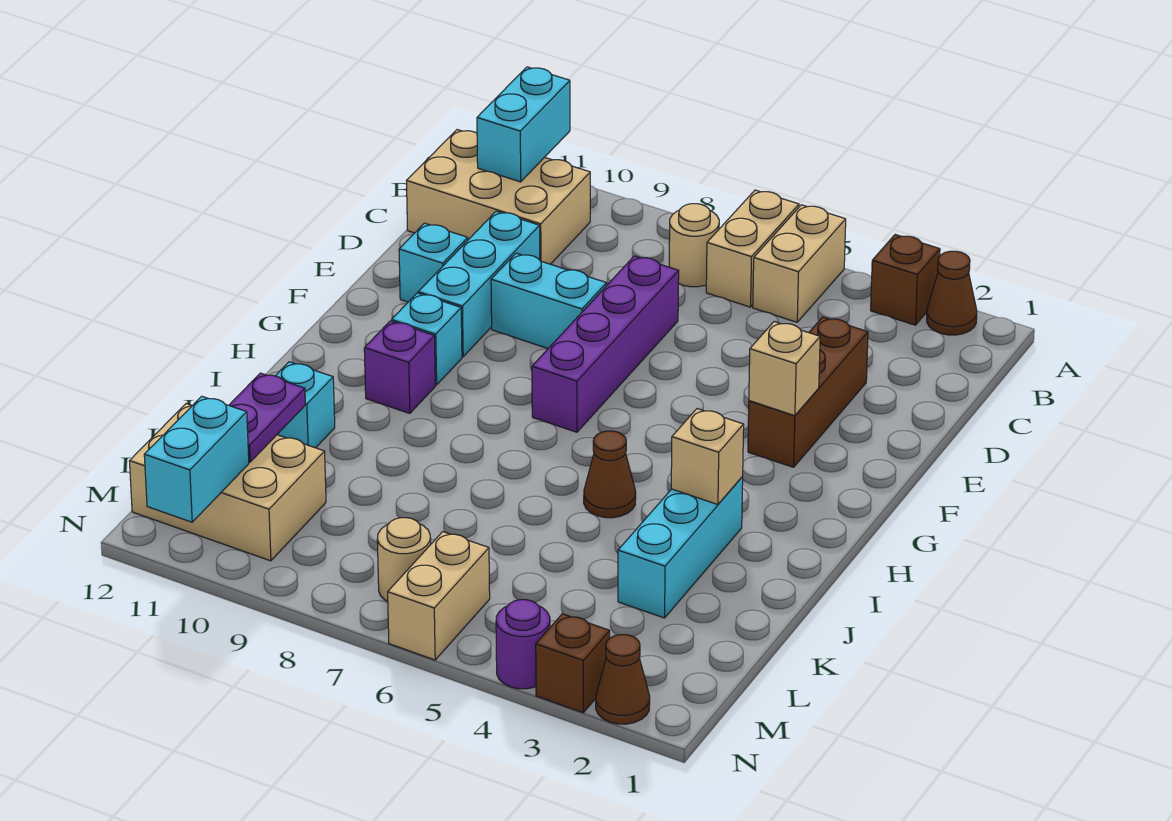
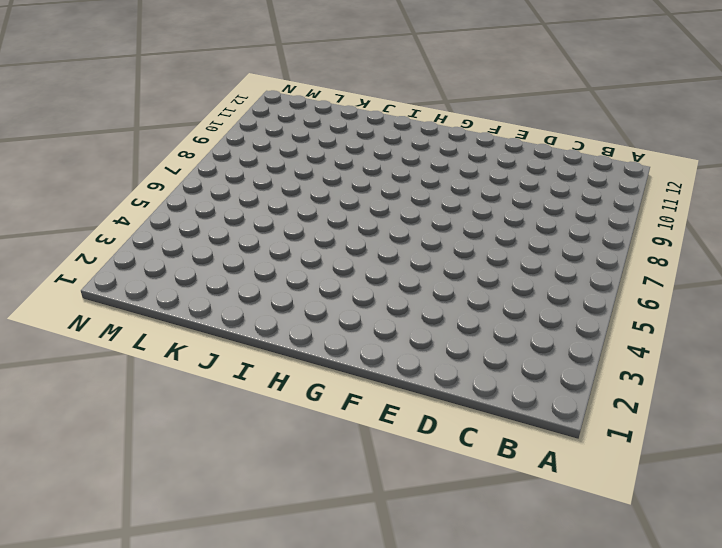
none -> brown 1x1 cone [927,251,977,335]
none -> brown 1x1 brick [871,235,940,325]
none -> tan 1x2 brick [753,205,846,322]

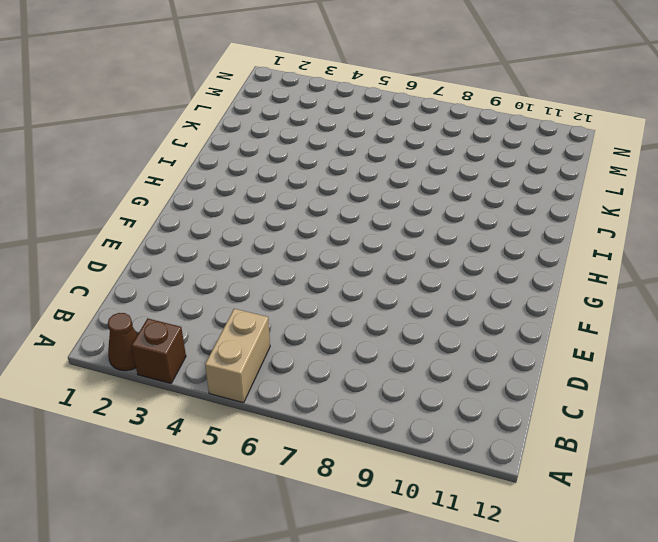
none -> tan 1x2 brick [706,190,799,307]
none -> tan 1x1 round brick [669,204,719,287]
none -> tan 2x3 brick [407,130,590,264]

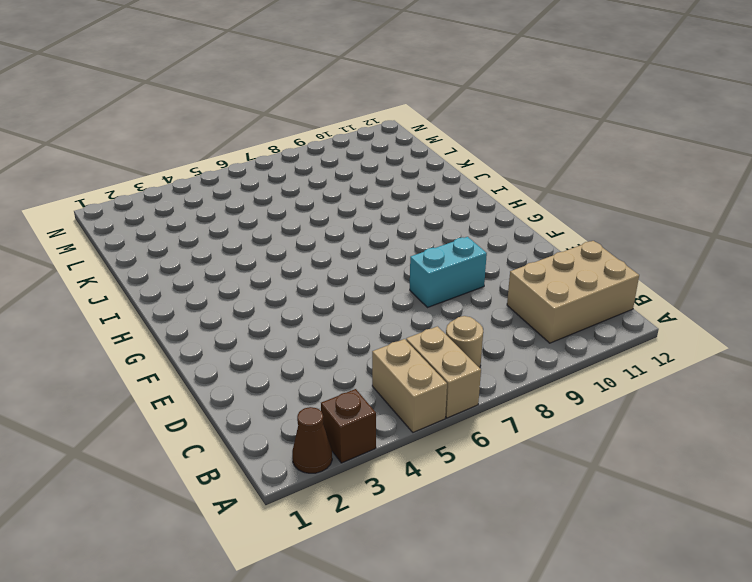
none -> brown 1x3 brick [748,317,868,467]
none -> purple 1x4 brick [532,256,679,432]
none -> cyan 1x3 brick [418,211,540,357]

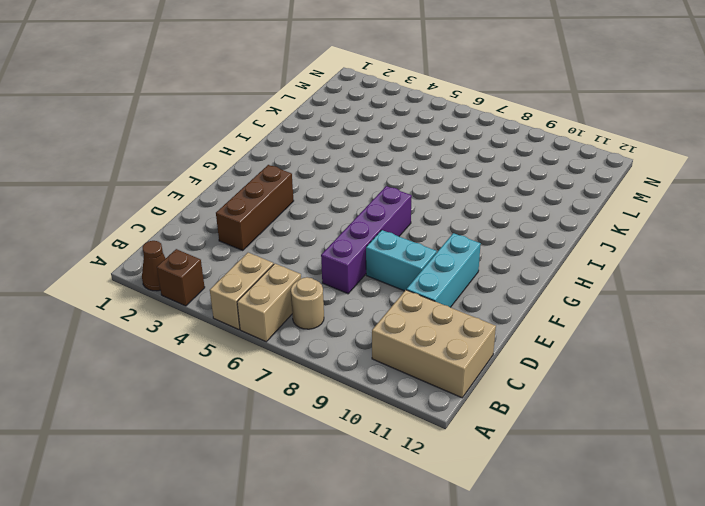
none -> cyan 1x1 brick [399,223,468,302]
none -> cyan 1x1 brick [392,293,462,385]
none -> purple 1x1 brick [364,321,435,413]

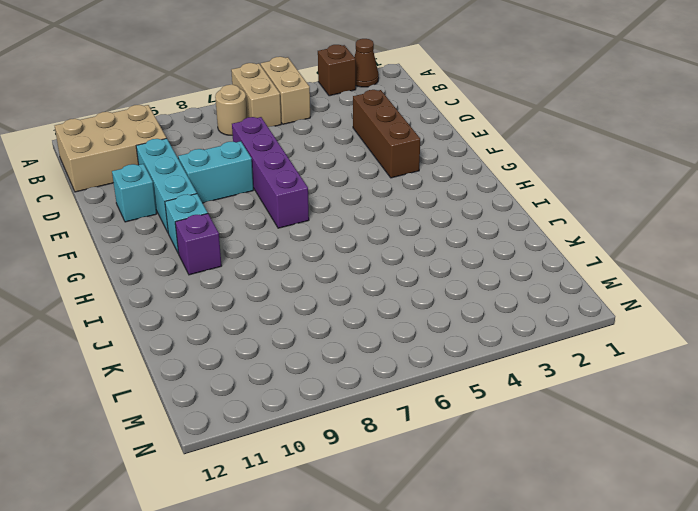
none -> cyan 1x3 brick [618,477,743,618]
none -> brown 1x1 cone [584,431,636,518]
none -> cyan 1x1 brick [276,362,335,448]

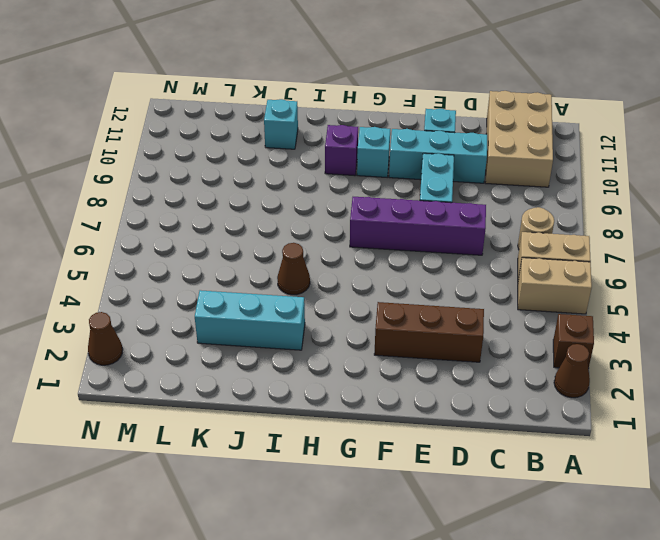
none -> tan 2x3 brick [129,404,326,561]
none -> tan 1x2 brick [388,532,490,660]
none -> tan 1x1 round brick [377,518,431,601]

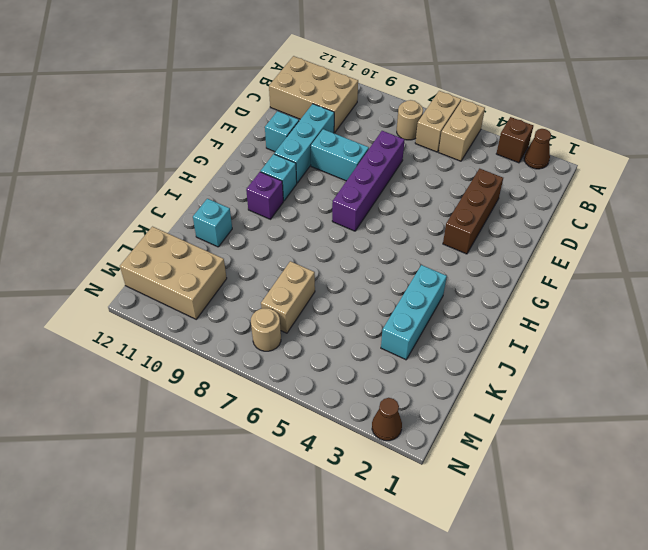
tan 1x2 brick [261,261,315,333] -> tan 1x2 brick moved to [388,532,490,660]
none -> brown 1x1 cone [584,431,636,518]
none -> brown 1x1 brick [536,614,610,713]
none -> purple 1x1 round brick [496,600,550,689]

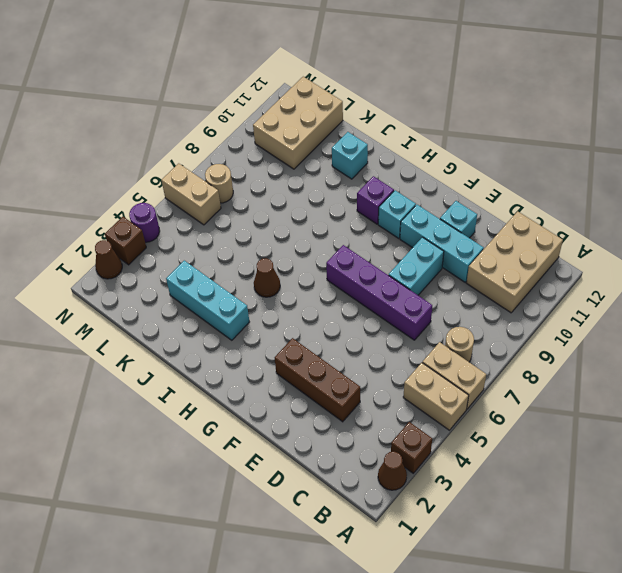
none -> cyan 1x2 brick [477,67,570,182]
none -> tan 1x1 brick [749,322,820,416]
none -> tan 1x1 brick [671,409,744,505]

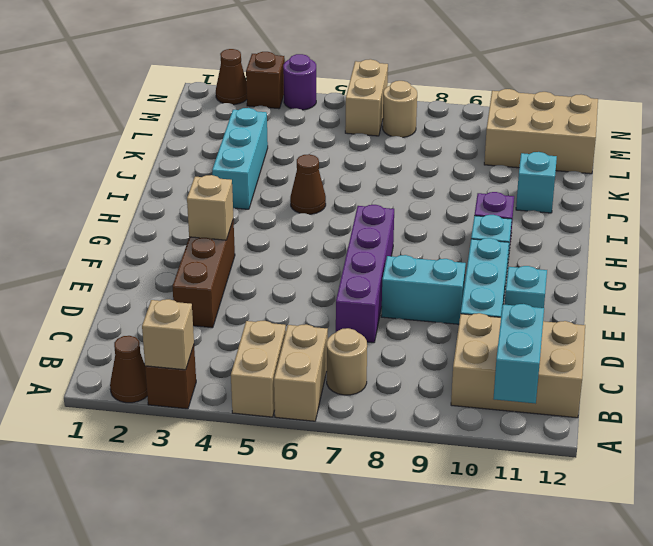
tan 1x1 brick [142,299,194,370] -> tan 1x1 brick moved to [671,409,744,505]
none -> purple 1x2 plate [229,373,305,462]
none -> cyan 1x2 brick [144,396,249,522]

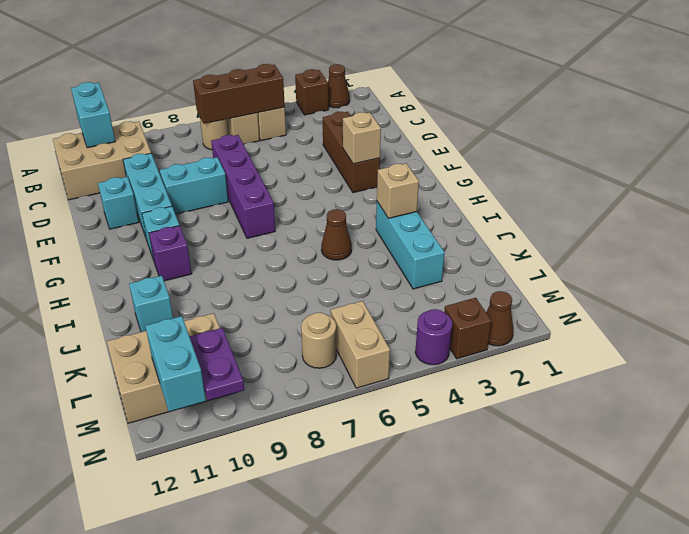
brown 1x3 brick [193,64,285,124] -> none
purple 1x2 plate [189,328,244,401] -> purple 1x2 plate moved to [229,373,305,462]

